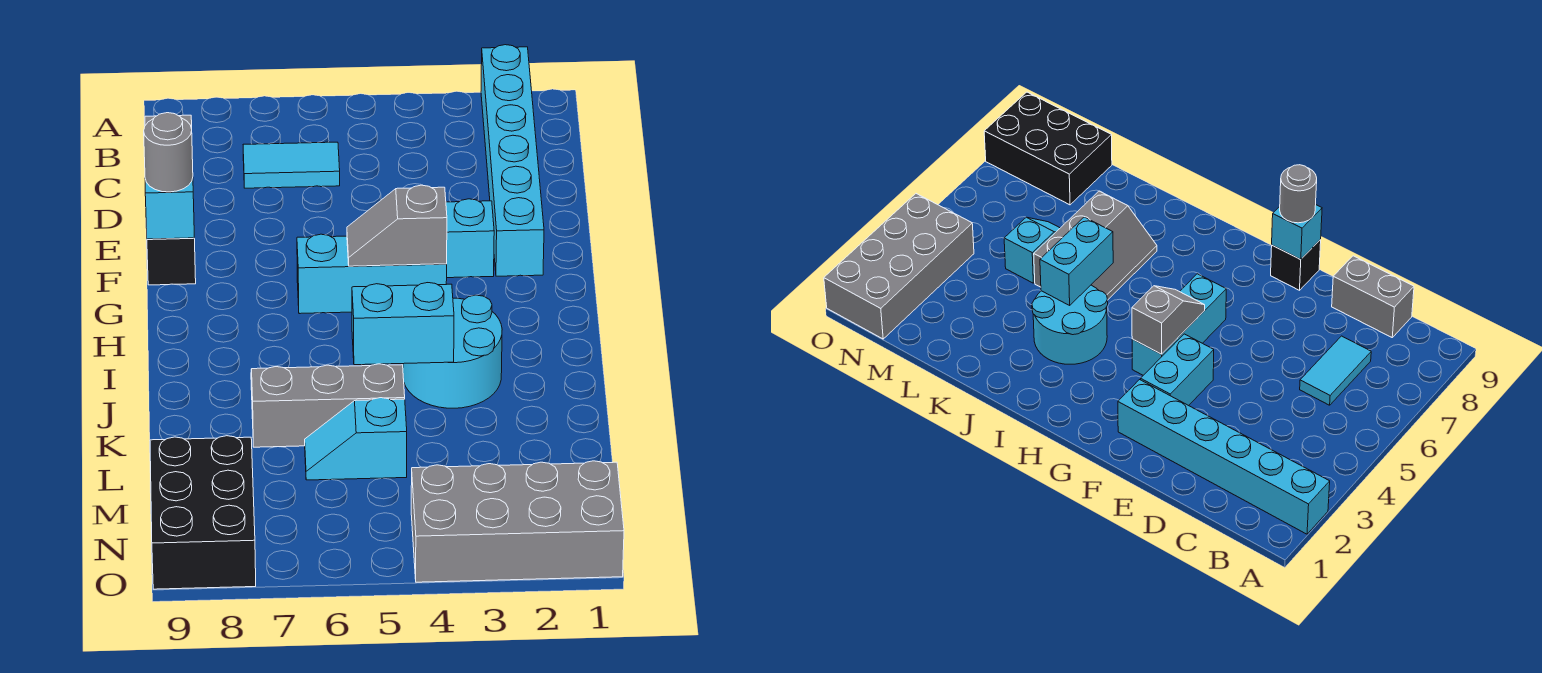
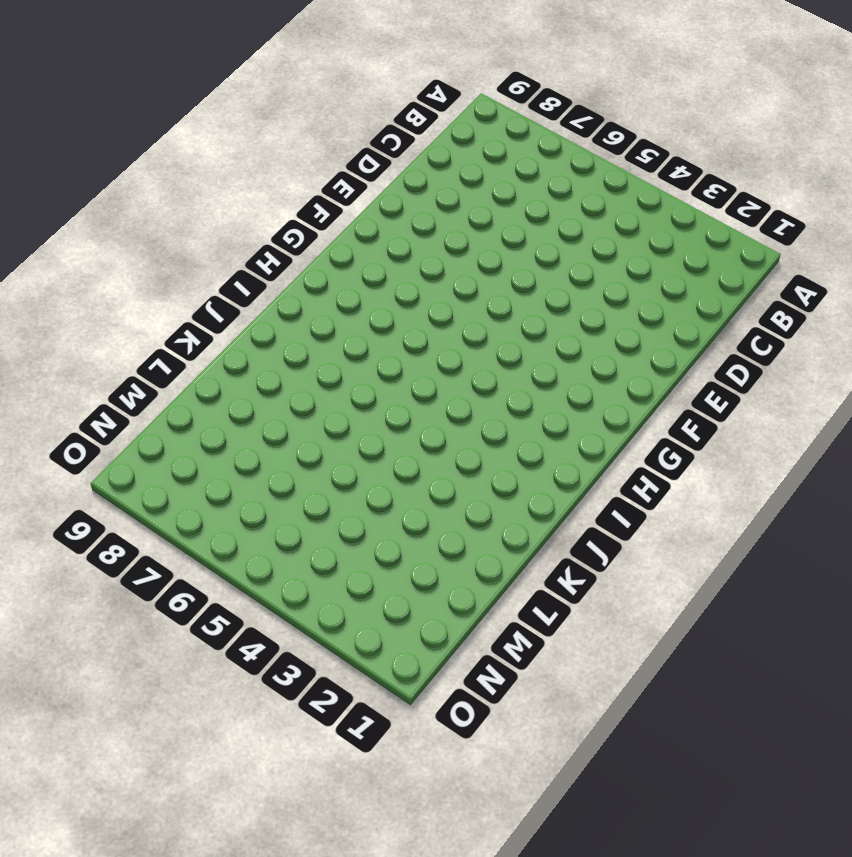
none -> cyan 1x6 brick [481,45,544,276]
none -> cyan 1x2 tile [243,142,340,188]
none -> grey 1x2 brick [1332,256,1414,337]

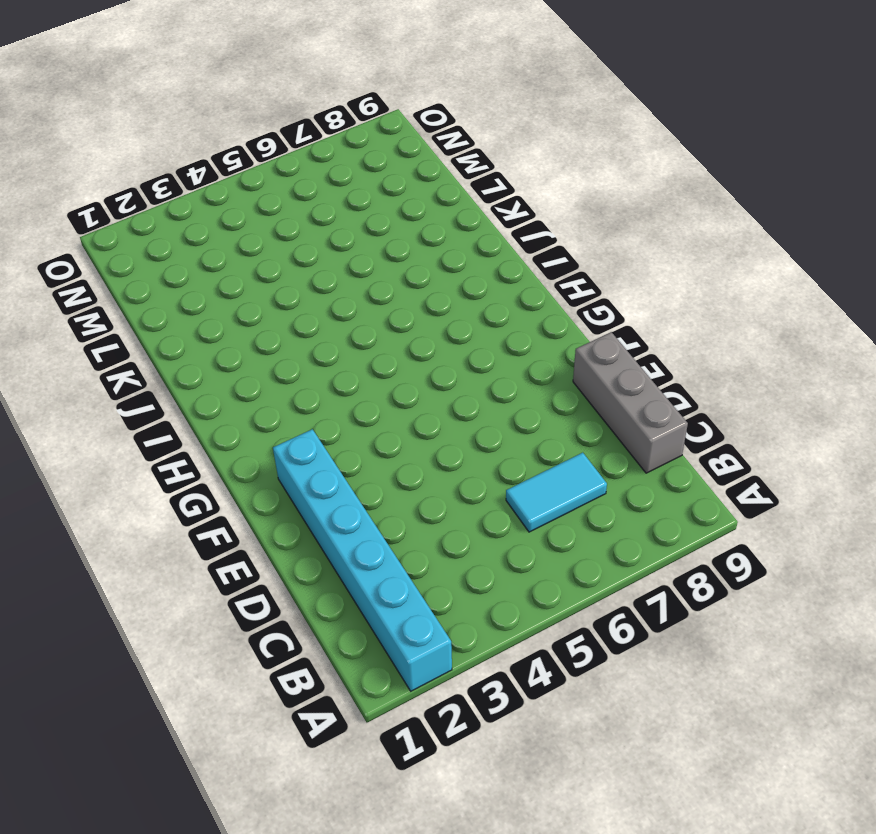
grey 1x3 brick [573,332,688,473] -> grey 1x2 brick [1332,256,1414,337]
none -> cyan 1x2 brick [446,199,494,278]
none -> black 1x1 brick [147,238,196,285]
none -> cyan 1x3 brick [297,234,447,314]

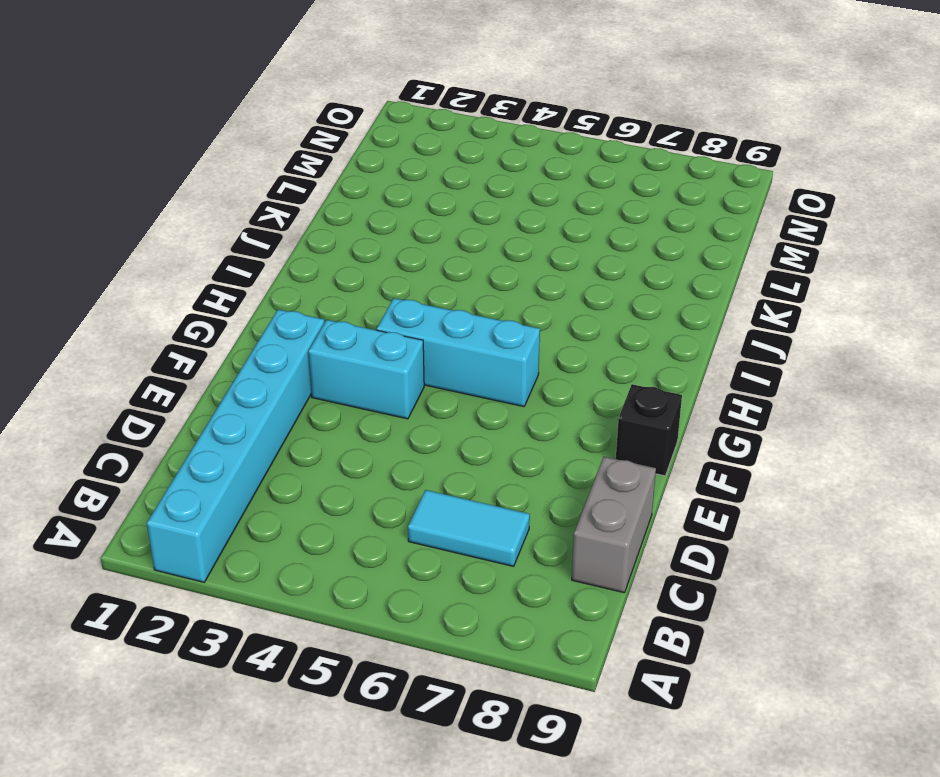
none -> cyan 2x2 round brick [403,295,502,408]
none -> grey 2x3 slope [251,364,405,447]
none -> cyan 1x2 slope [305,398,407,480]

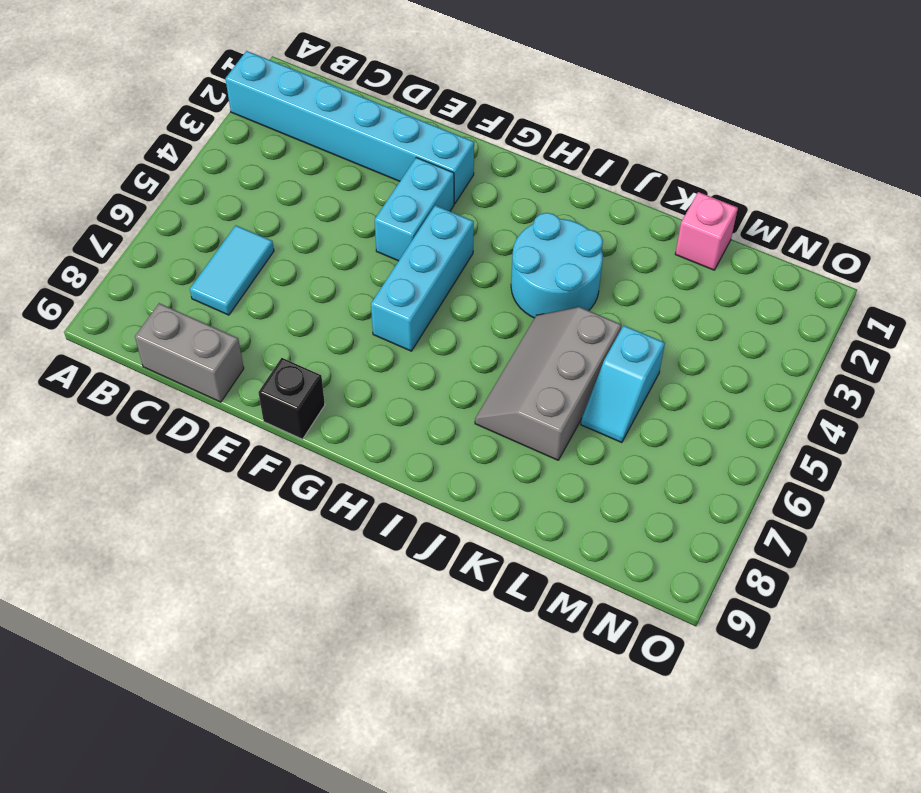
pink 1x1 brick [675,192,738,270] -> none
none -> black 2x3 brick [150,436,256,589]
none -> grey 2x4 brick [411,461,624,582]
none -> cyan 1x1 brick [145,178,194,239]

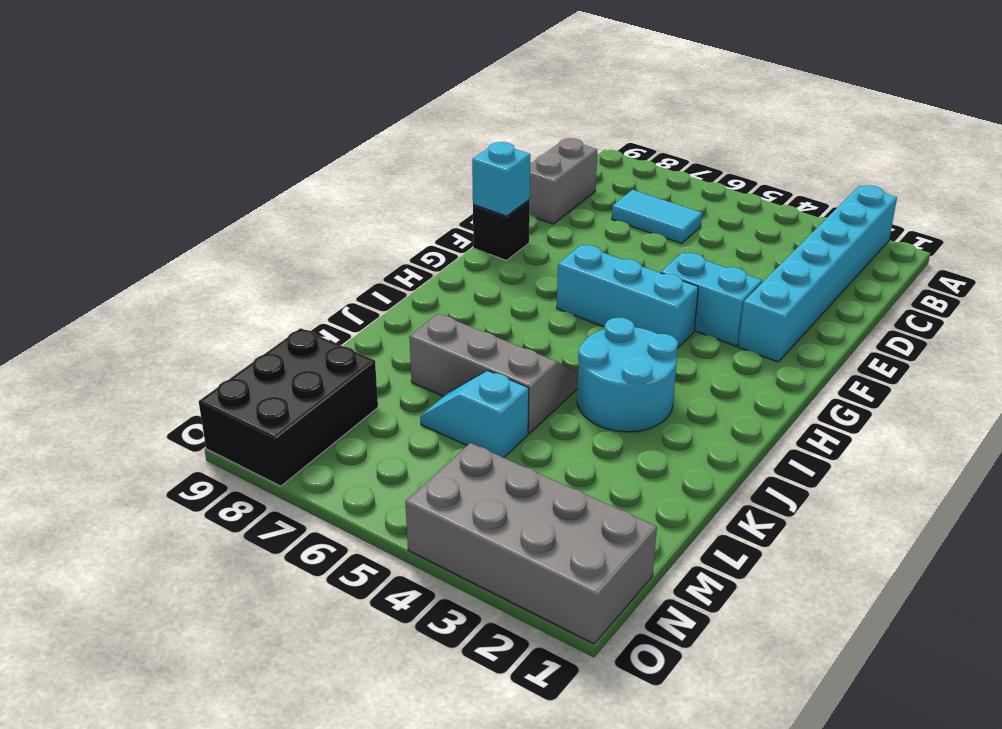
none -> grey 1x2 slope [347,185,447,266]
none -> cyan 1x2 brick [352,283,454,365]
none -> grey 1x1 round brick [144,113,193,192]

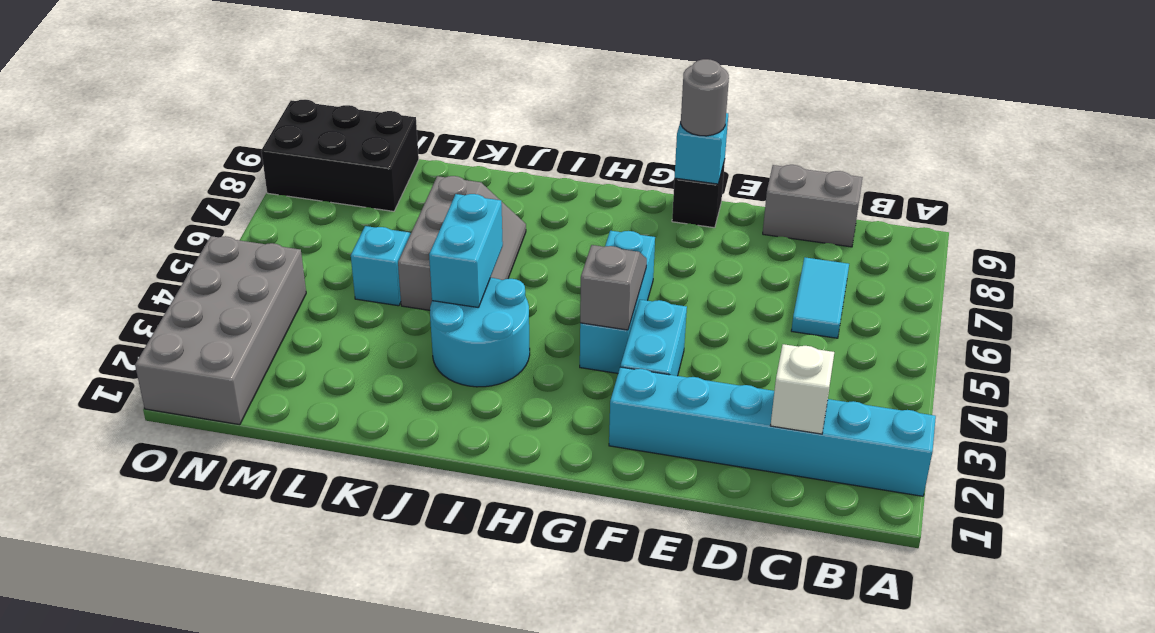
white 1x1 brick [770,344,834,434] -> none

